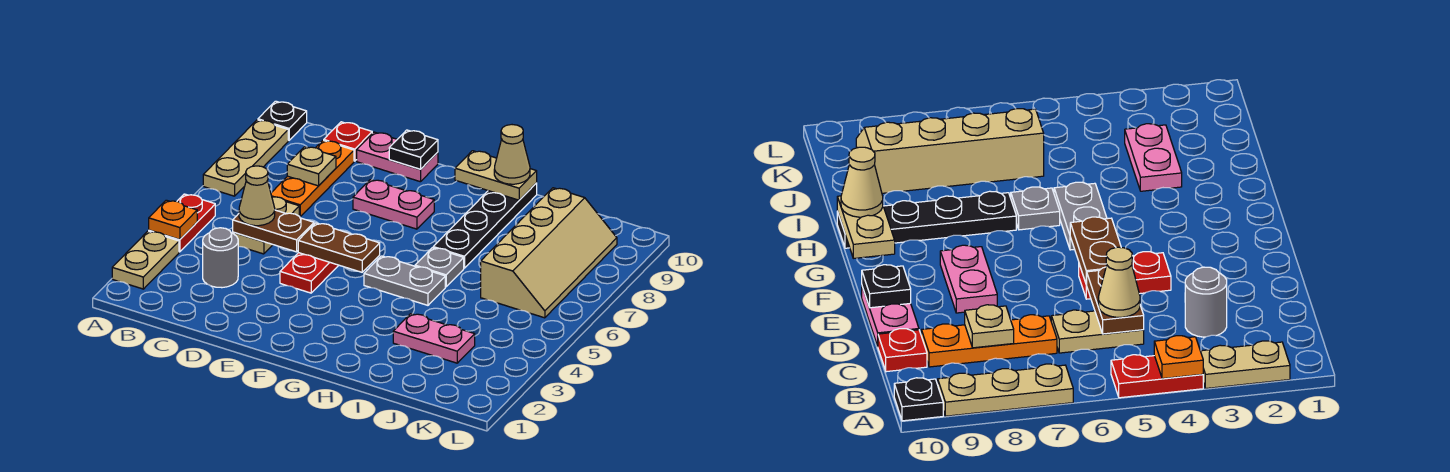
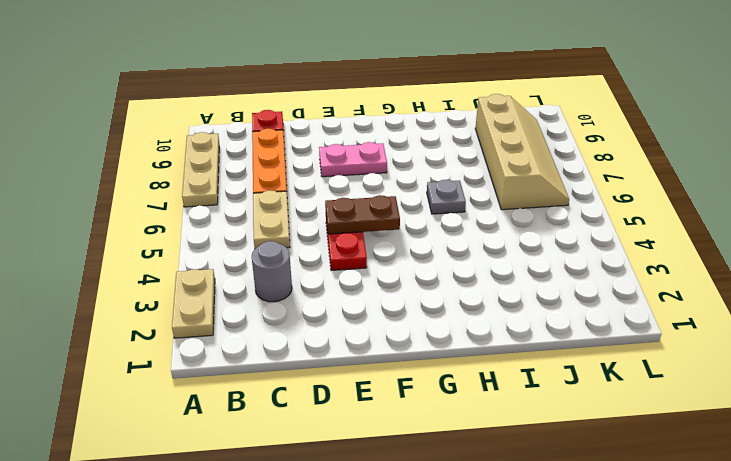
none -> red 1x2 plate [149,194,215,252]
none -> black 1x1 plate [258,101,307,140]
none -> pink 1x2 plate [357,132,438,182]

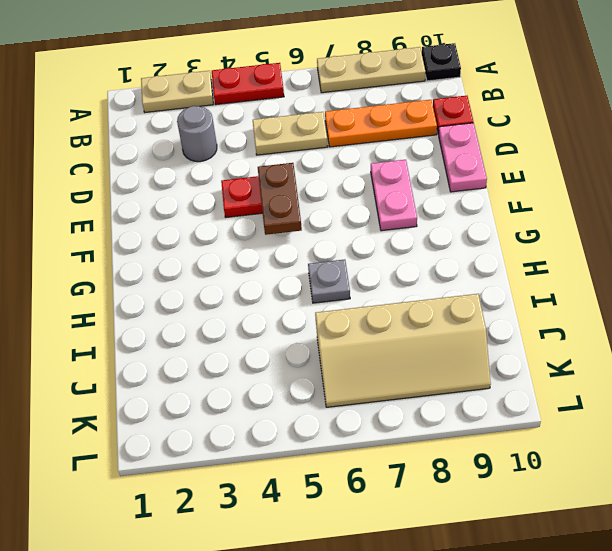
none -> grey 1x2 plate [364,256,445,305]
none -> black 1x4 plate [433,183,537,268]
none -> pink 1x2 plate [393,314,475,363]

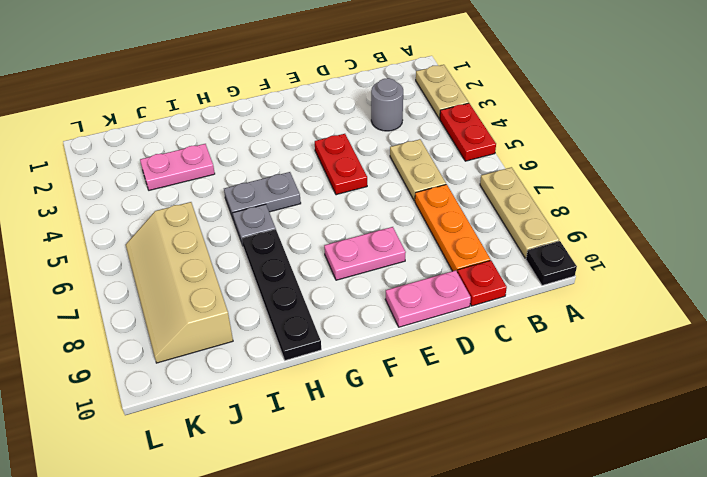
none -> orange 1x1 plate [149,200,197,240]
none -> brown 1x2 plate [233,210,314,252]
none -> tan 1x1 plate [287,147,336,186]

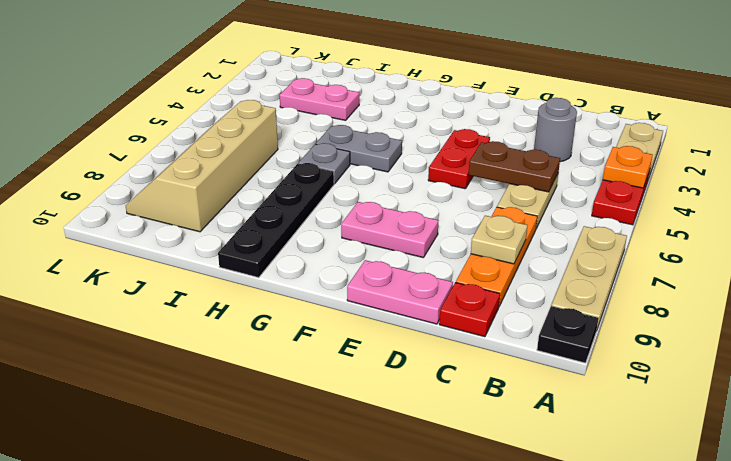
none -> brown 1x2 plate [298,223,380,272]
none -> black 1x1 plate [389,130,438,169]
none -> tan 1x2 plate [455,151,537,200]

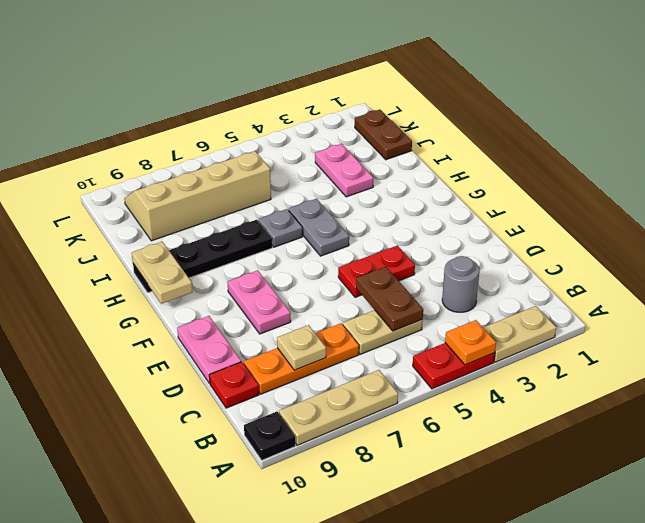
brown 1x2 plate [355,110,412,160] -> brown 1x2 plate moved to [298,223,380,272]
none -> black 1x1 plate [389,130,438,169]
none -> tan 1x1 cone [239,166,275,226]
none -> tan 1x1 cone [494,125,530,184]

